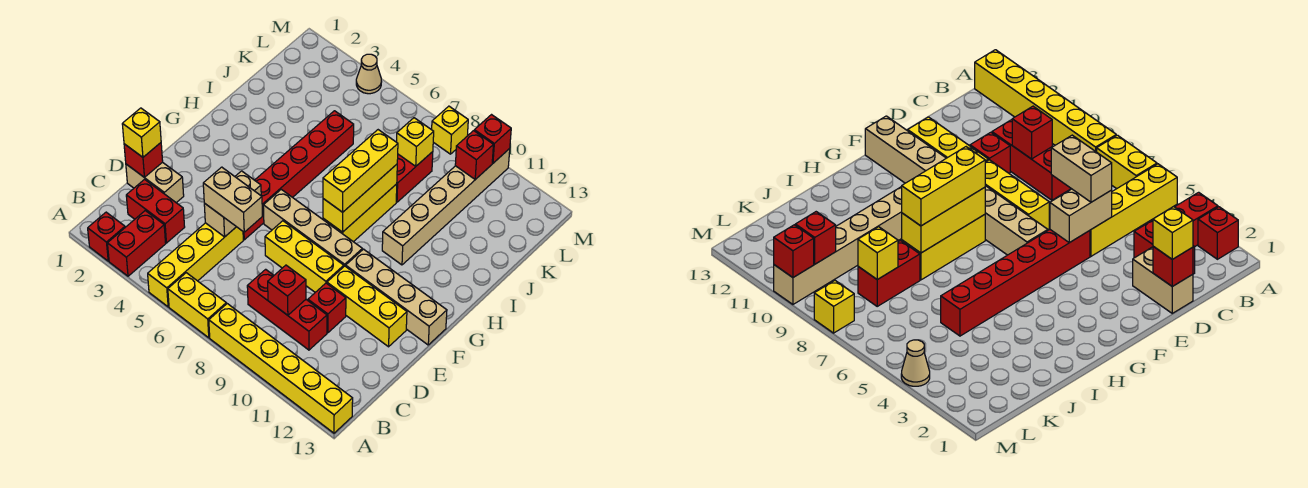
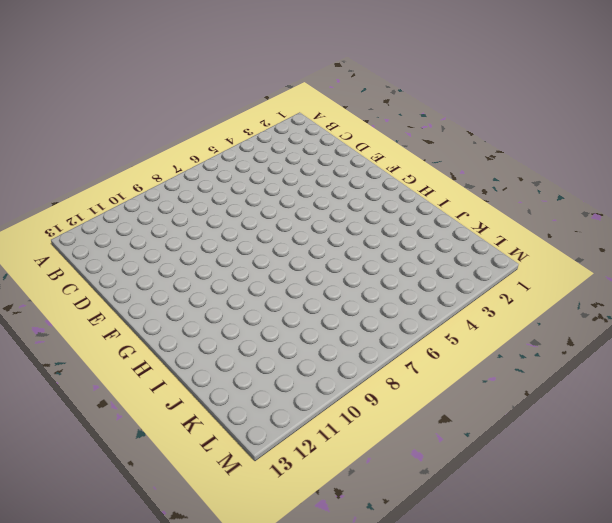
none -> red 1x1 brick [88,212,125,261]
none -> red 1x2 brick [107,211,166,276]
none -> yellow 1x4 brick [148,223,243,307]

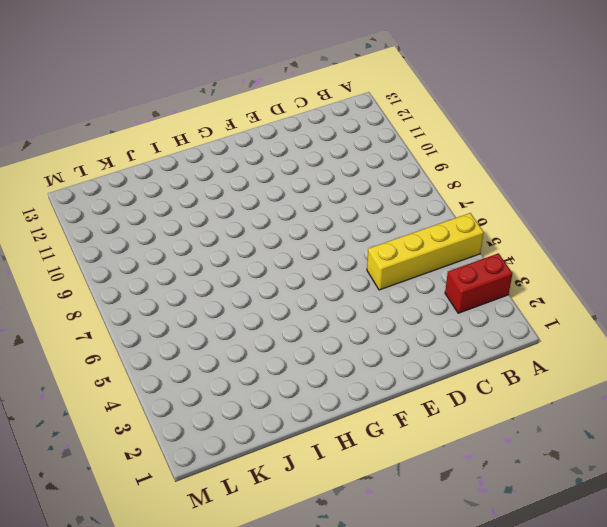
none -> red 1x1 brick [88,212,125,261]
none -> yellow 1x2 brick [168,273,226,338]
none -> yellow 1x6 brick [209,304,353,433]

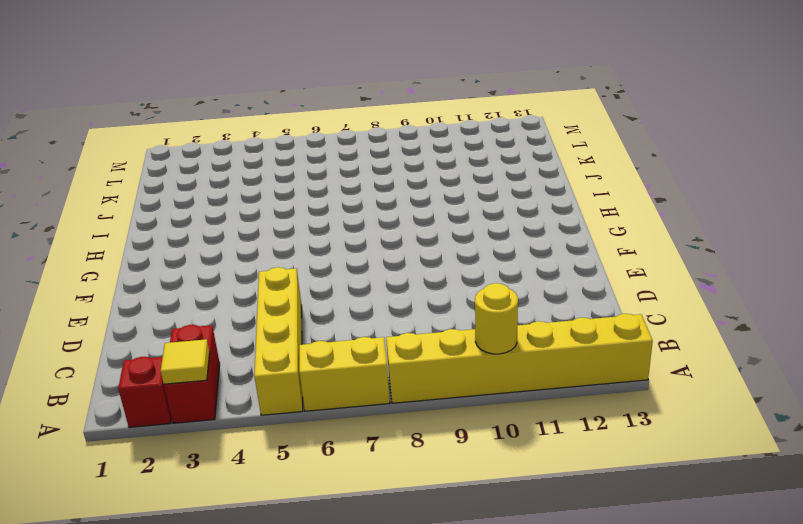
yellow 1x1 tile [161,339,210,384] -> none
yellow 1x1 round brick [475,283,518,354] -> none
none -> red 1x2 brick [126,179,185,243]
none -> red 1x3 brick [247,269,327,350]
none -> tan 1x2 brick [126,162,184,203]

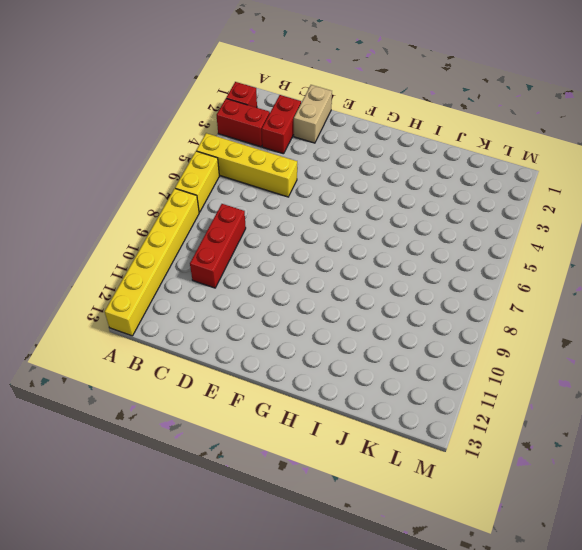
none -> red 1x1 brick [308,283,346,333]
none -> red 1x6 brick [243,111,354,240]
none -> yellow 1x3 brick [265,221,344,292]

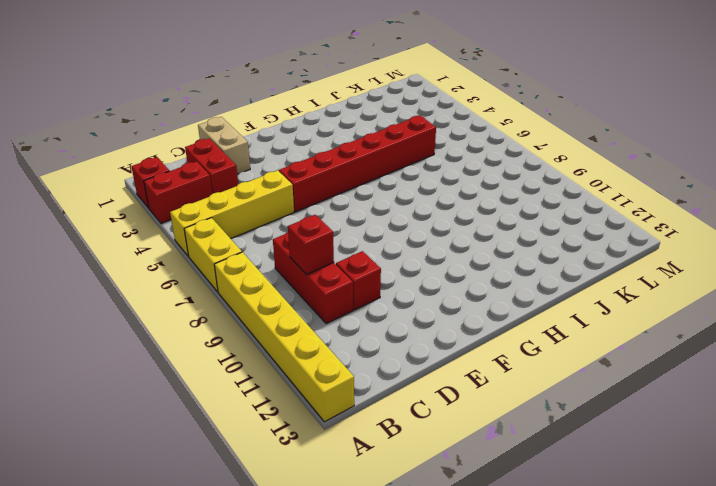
none -> yellow 1x3 brick [265,221,344,292]
none -> yellow 1x3 brick [327,266,407,347]
none -> tan 1x4 brick [263,189,362,266]

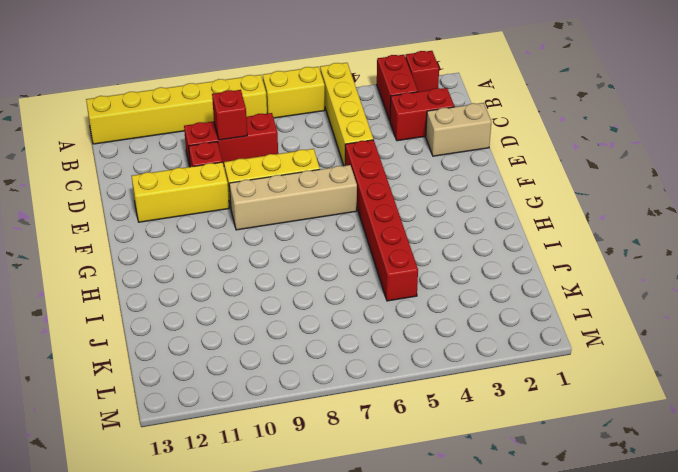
none -> tan 1x4 brick [346,249,447,345]
none -> yellow 1x3 brick [323,184,397,242]
none -> tan 1x6 brick [382,149,510,265]

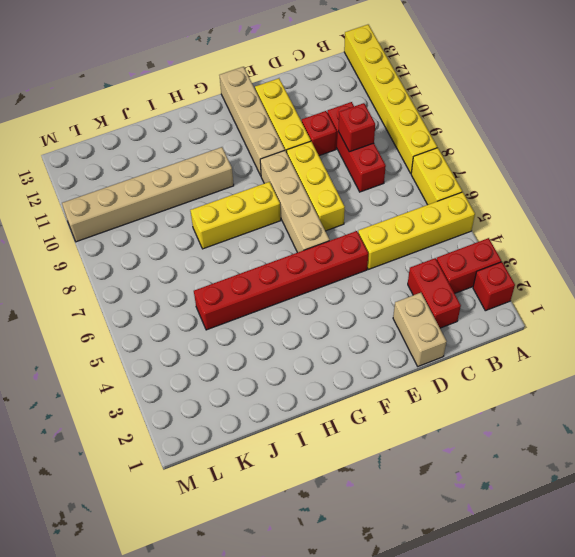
none -> red 1x2 brick [396,152,433,202]
none -> tan 1x1 cone [356,54,382,94]
none -> yellow 1x1 brick [432,106,468,154]

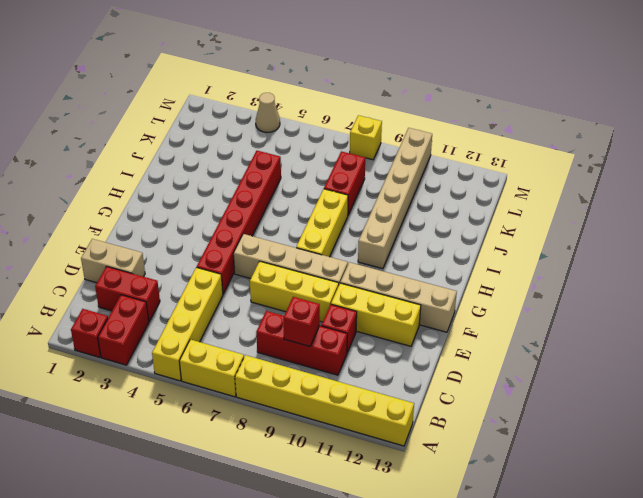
none -> red 1x1 brick [124,143,163,177]
none -> tan 1x2 brick [204,171,261,237]
none -> yellow 1x3 brick [323,164,397,232]

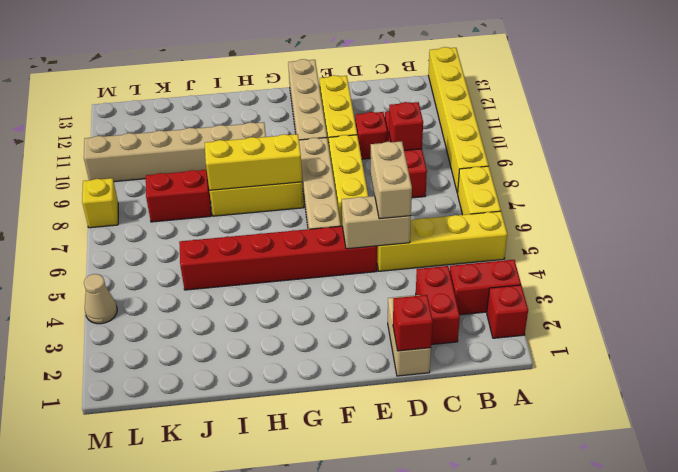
none -> yellow 1x1 brick [397,118,434,166]
none -> red 1x1 brick [455,131,493,179]
none -> red 1x1 brick [474,115,511,163]

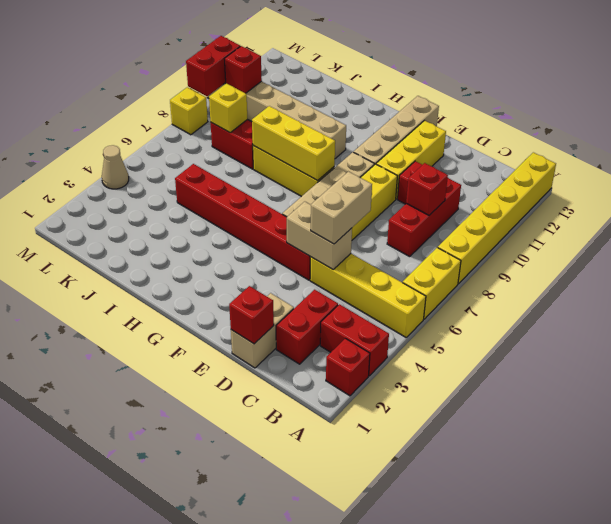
red 1x2 brick [186,36,240,96] -> red 1x1 brick [474,115,511,163]
none -> yellow 1x1 brick [122,108,161,157]
none -> yellow 1x3 brick [323,130,398,212]

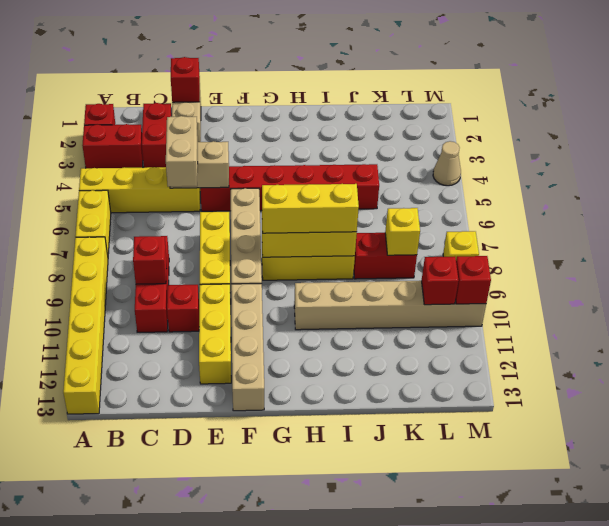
none -> yellow 1x1 brick [122,108,161,157]

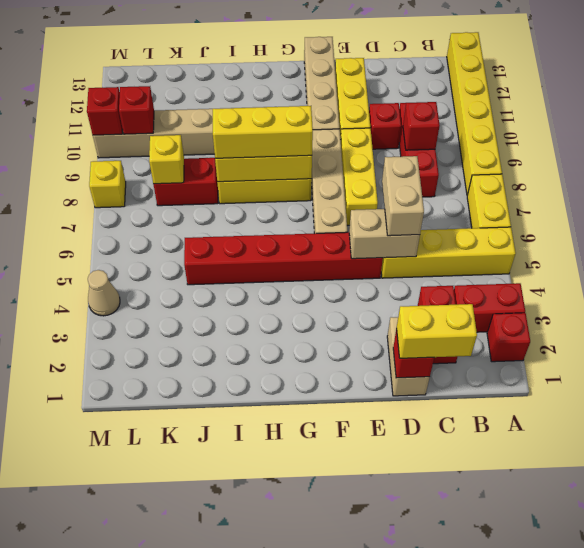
yellow 1x2 brick [397,304,477,358] -> yellow 1x1 brick [122,108,161,157]

